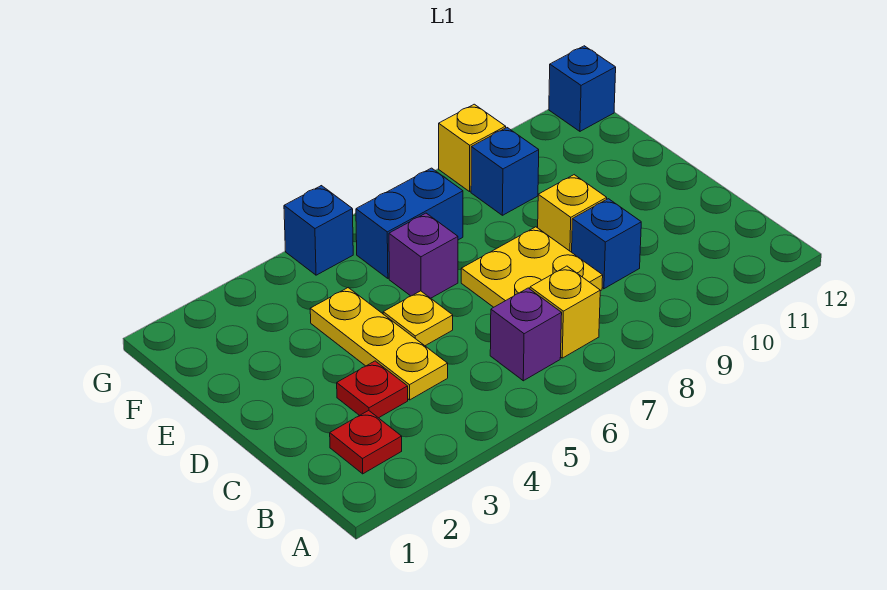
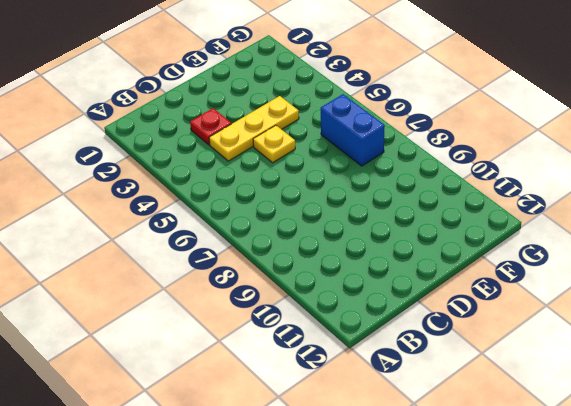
none -> red 1x1 plate [330,410,402,474]
none -> purple 1x1 brick [490,288,562,381]
none -> yellow 1x1 brick [530,266,600,358]

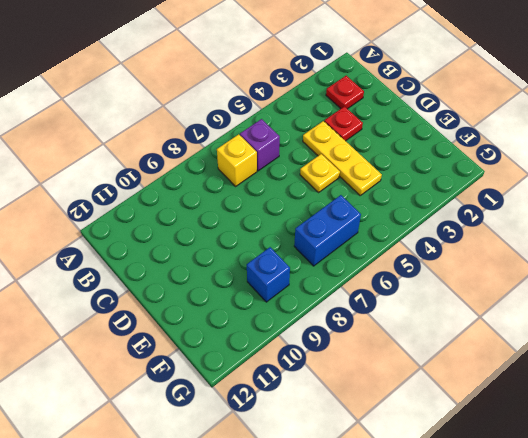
none -> yellow 2x2 plate [461,227,603,307]
none -> blue 1x1 brick [572,199,641,289]
none -> yellow 1x1 brick [538,175,607,252]

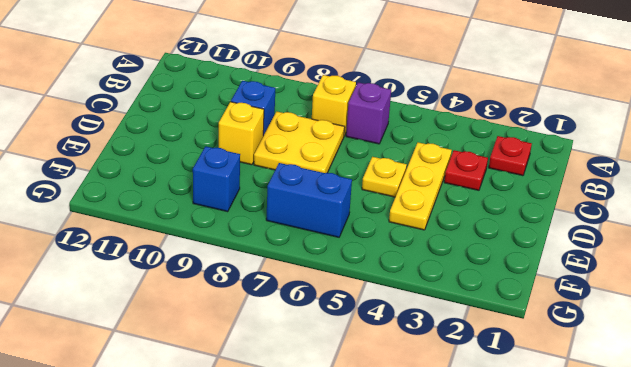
none -> purple 1x1 brick [389,213,458,298]
none -> blue 1x1 brick [284,186,353,275]
none -> yellow 1x1 brick [439,104,506,192]

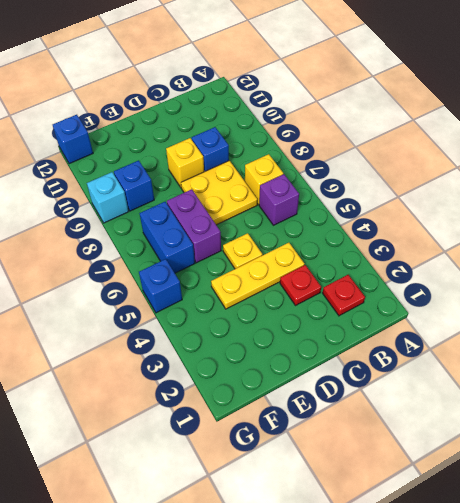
purple 1x2 brick [167,189,221,263] -> purple 1x1 brick [389,213,458,298]
cyan 1x1 brick [87,172,129,223] -> yellow 1x1 brick [439,104,506,192]

